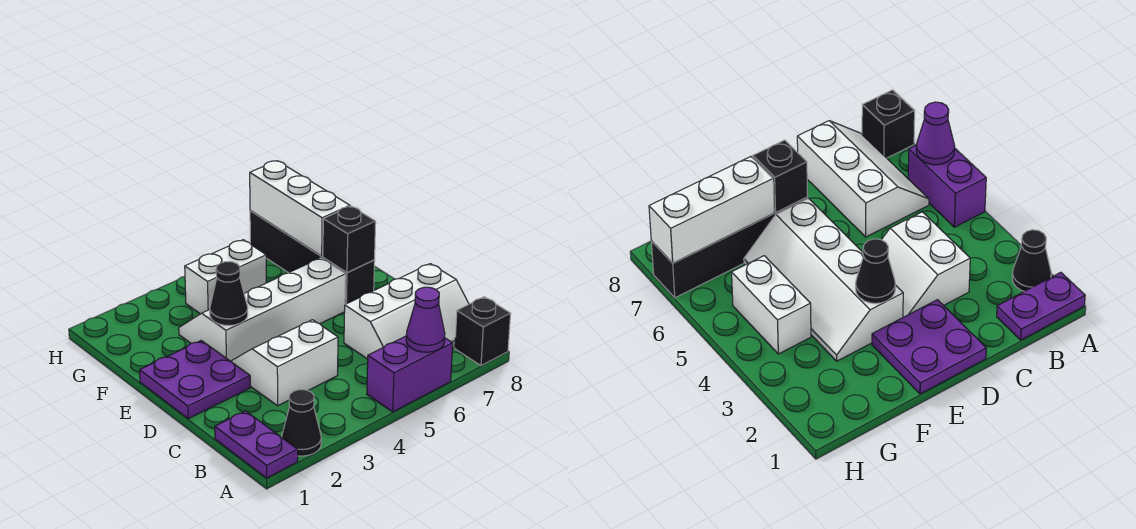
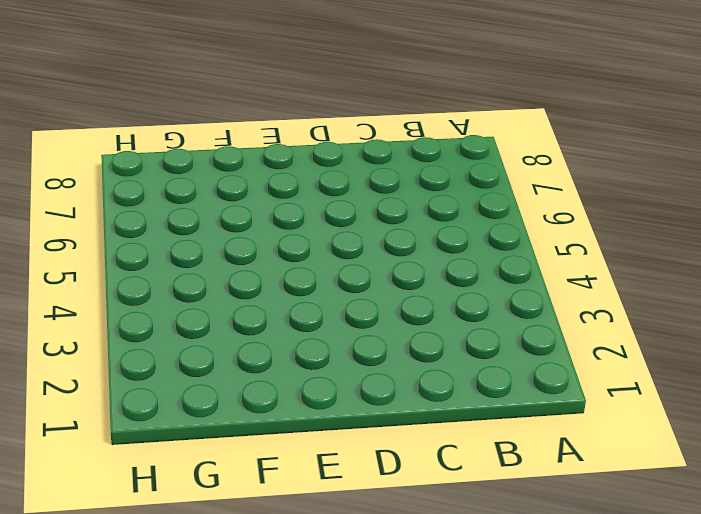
none -> purple 1x2 plate [215,411,298,478]
none -> black 1x1 cone [282,390,321,456]
none -> purple 1x2 brick [367,336,453,412]

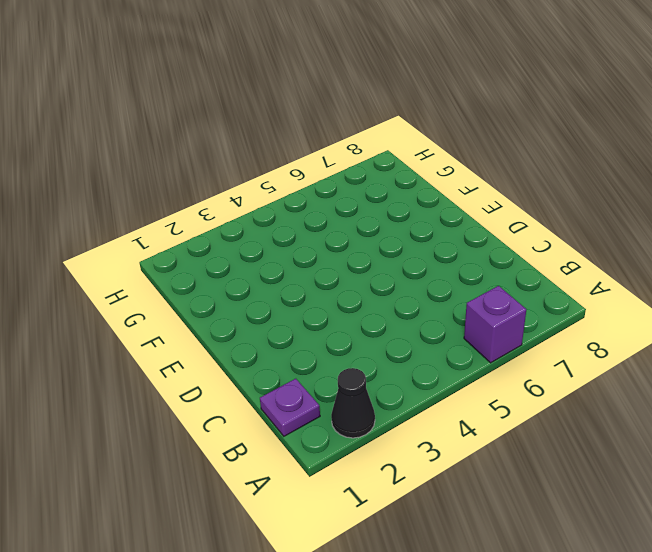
purple 1x1 brick [464,286,526,363] -> purple 1x2 brick [367,336,453,412]
purple 1x1 plate [260,379,320,436] -> purple 1x2 plate [215,411,298,478]
none -> black 1x1 brick [455,297,511,366]
none -> white 2x3 slope [344,264,469,359]
none -> white 2x2 slope [231,320,338,406]

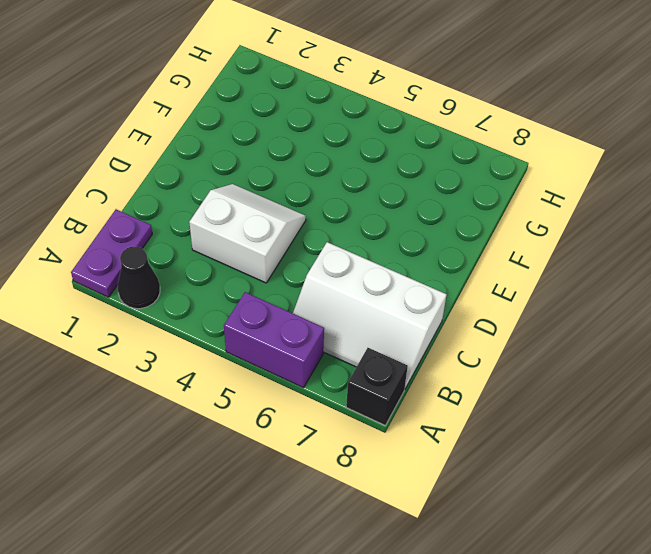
none -> purple 2x2 plate [140,341,250,419]
none -> white 2x4 slope [179,258,346,361]
none -> black 1x4 brick [250,211,375,304]

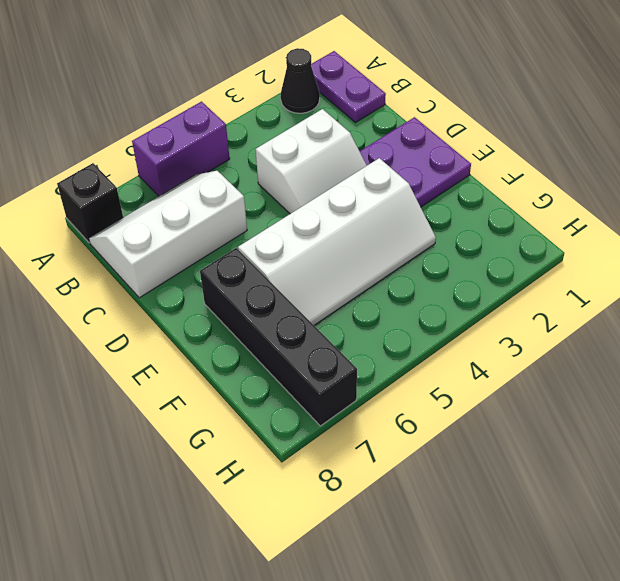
none -> white 1x2 brick [185,240,266,314]
none -> purple 1x1 cone [406,287,445,352]
none -> black 1x1 cone [210,262,248,326]

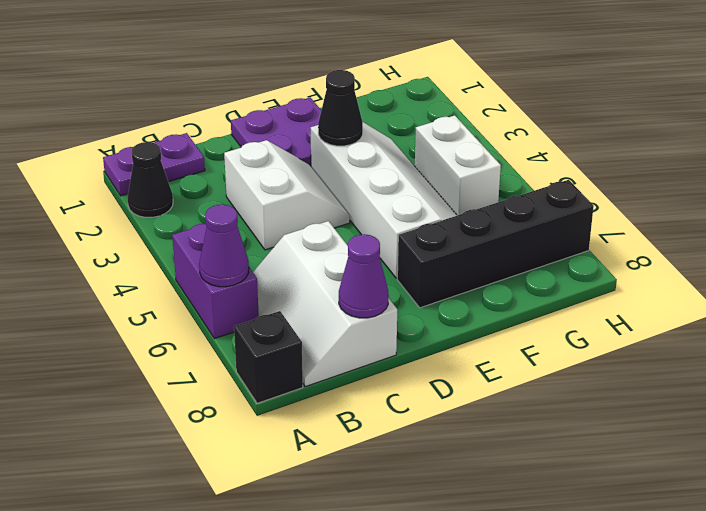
purple 1x1 cone [339,234,389,318] -> none
none -> black 1x1 brick [323,206,376,272]
none -> white 1x3 brick [250,161,350,256]

